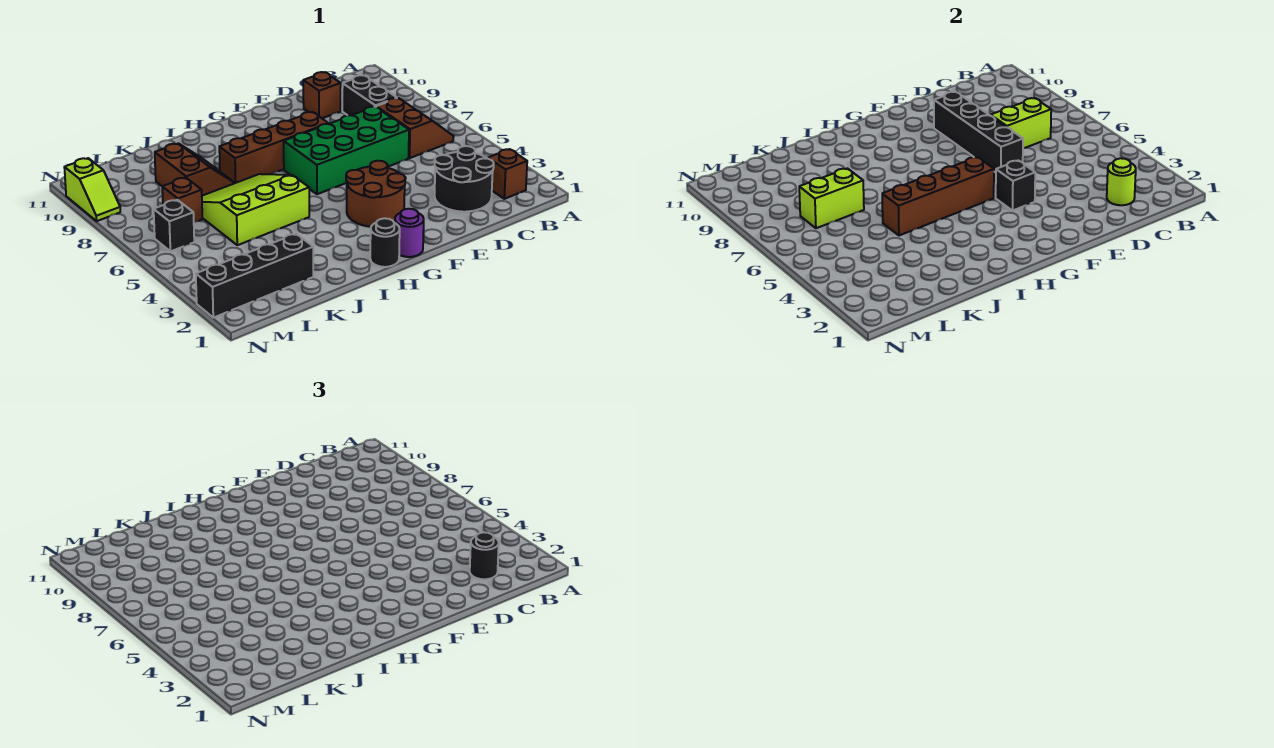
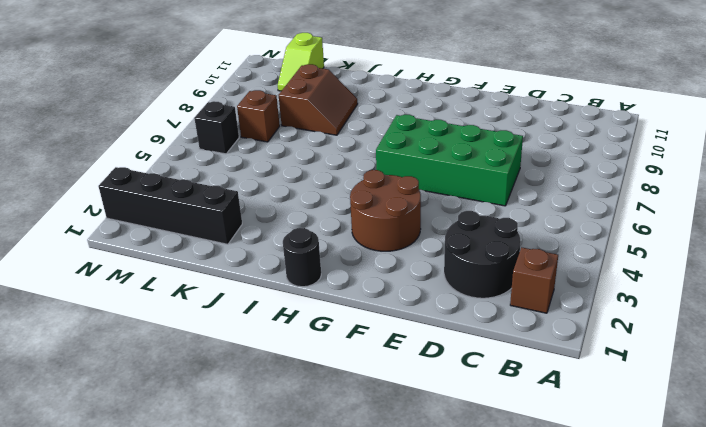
lime 1x2 slope [278,33,324,91] -> lime 1x2 slope moved to [64,158,120,221]
none -> brown 2x2 slope [376,98,454,158]
none -> black 1x2 brick [342,75,397,115]
none -> brown 1x1 brick [303,72,341,118]

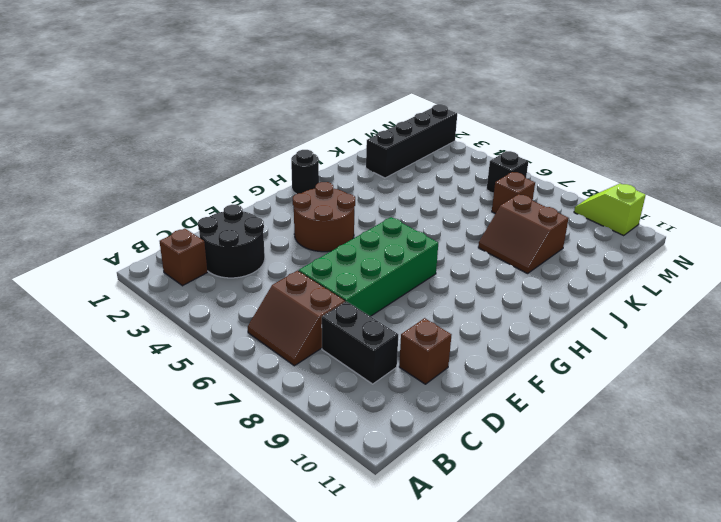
none -> brown 1x4 brick [219,112,329,183]
none -> purple 1x1 round brick [395,209,424,257]
none -> lime 3x3 slope [202,174,309,245]

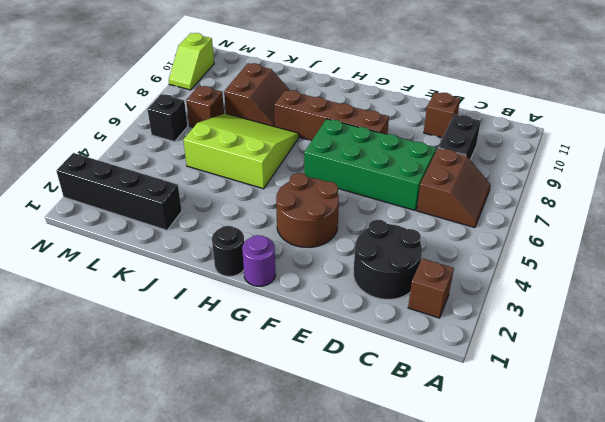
none -> lime 1x1 round brick [1107,158,1136,205]
none -> lime 1x2 brick [990,98,1051,148]
none -> black 1x4 brick [934,92,1023,172]

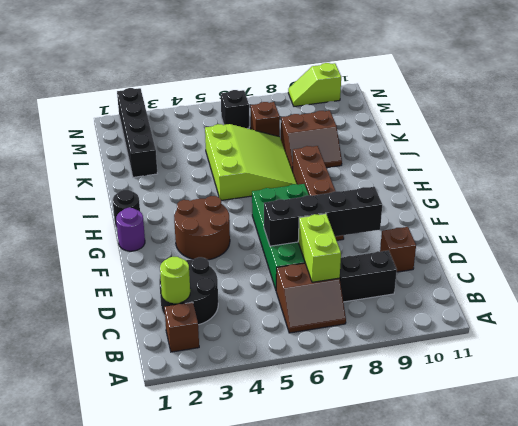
none -> black 1x1 brick [996,160,1035,211]
none -> brown 1x4 brick [882,157,994,236]
none -> lime 1x2 brick [799,168,864,228]

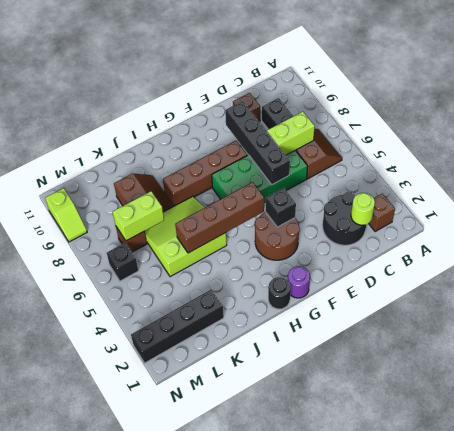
none -> black 1x1 round brick [470,532,499,579]

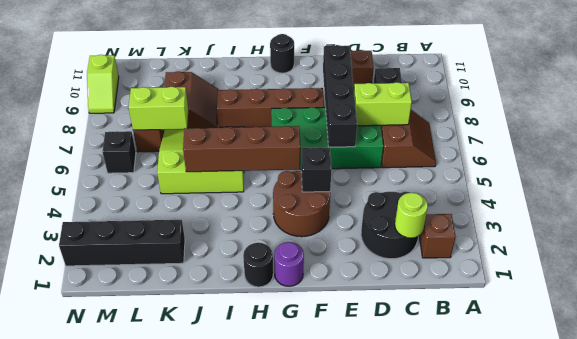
black 1x1 round brick [270,34,294,73] -> black 1x1 round brick moved to [470,532,499,579]

